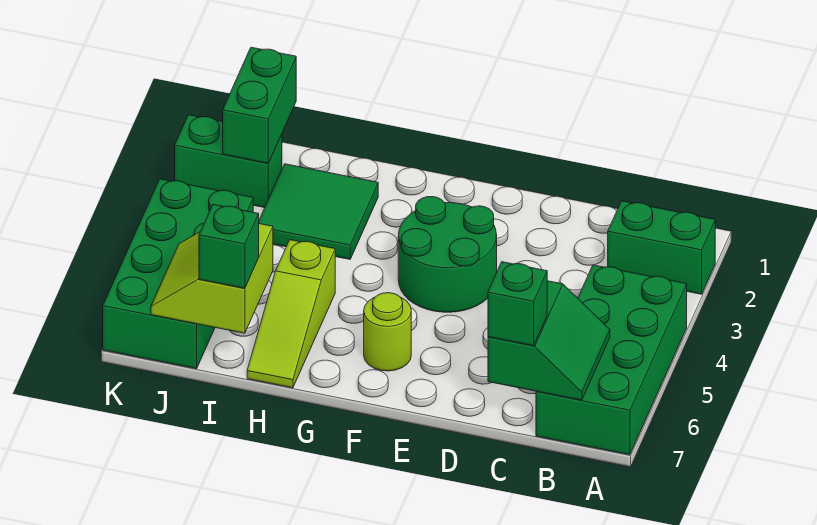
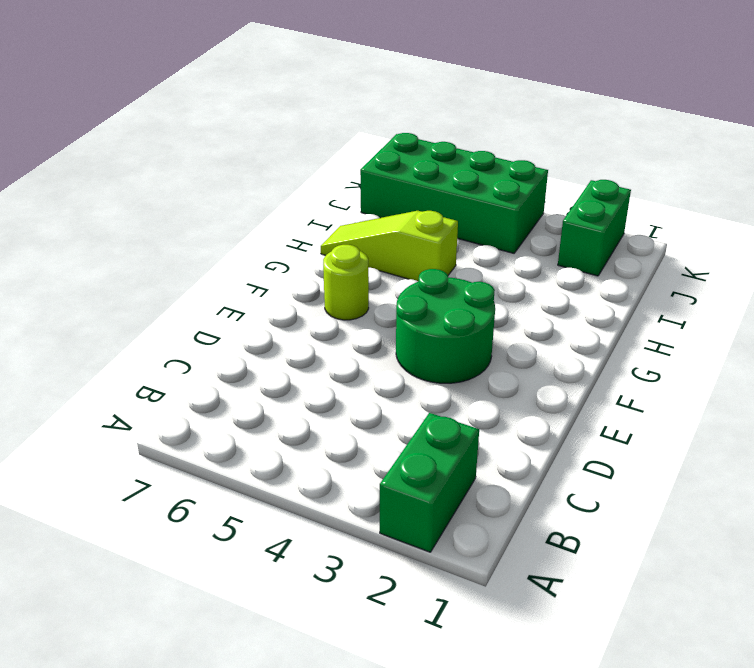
none -> green 2x4 brick [536,265,687,455]
none -> green 2x2 tile [259,164,378,259]
none -> green 2x2 slope [488,281,610,400]

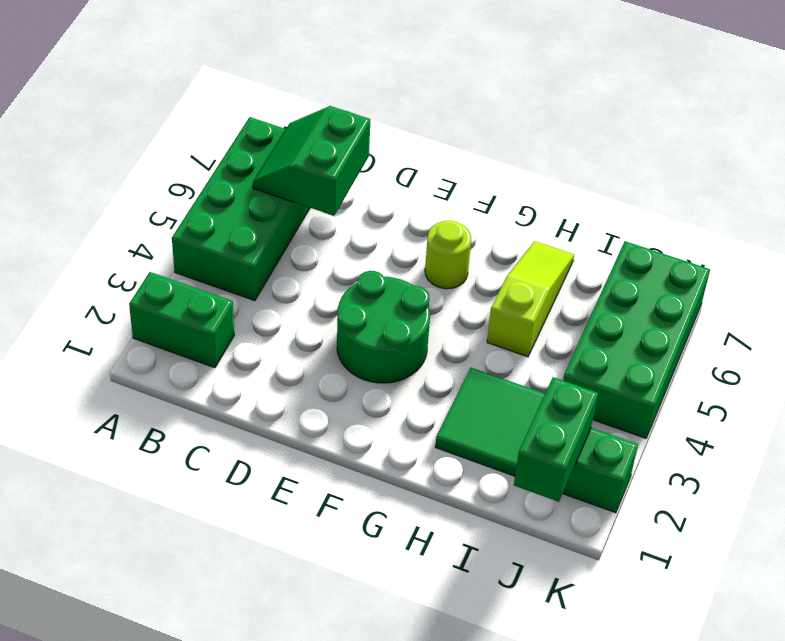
none -> lime 2x2 slope [151,224,273,333]
none -> green 1x1 brick [488,262,547,346]
none -> green 1x1 brick [199,205,259,288]

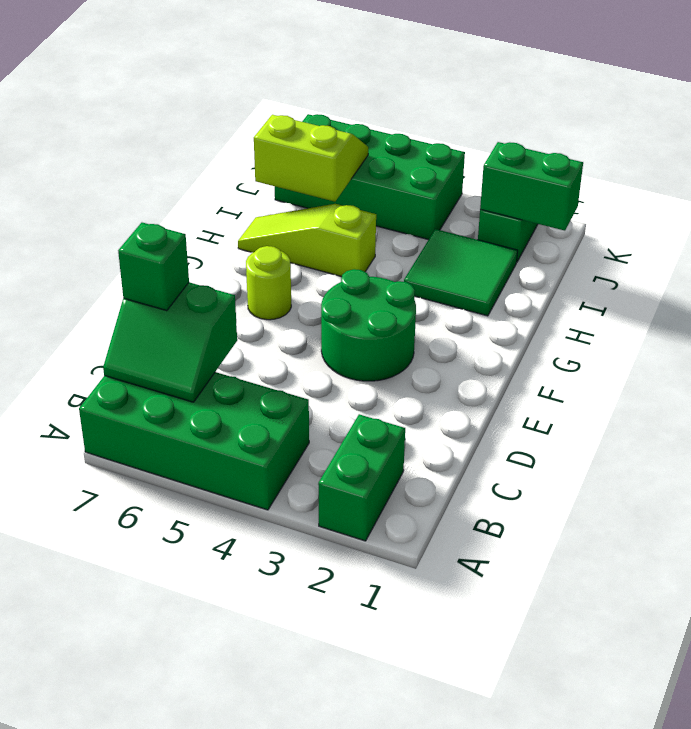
none -> green 1x1 brick [199,205,259,288]

